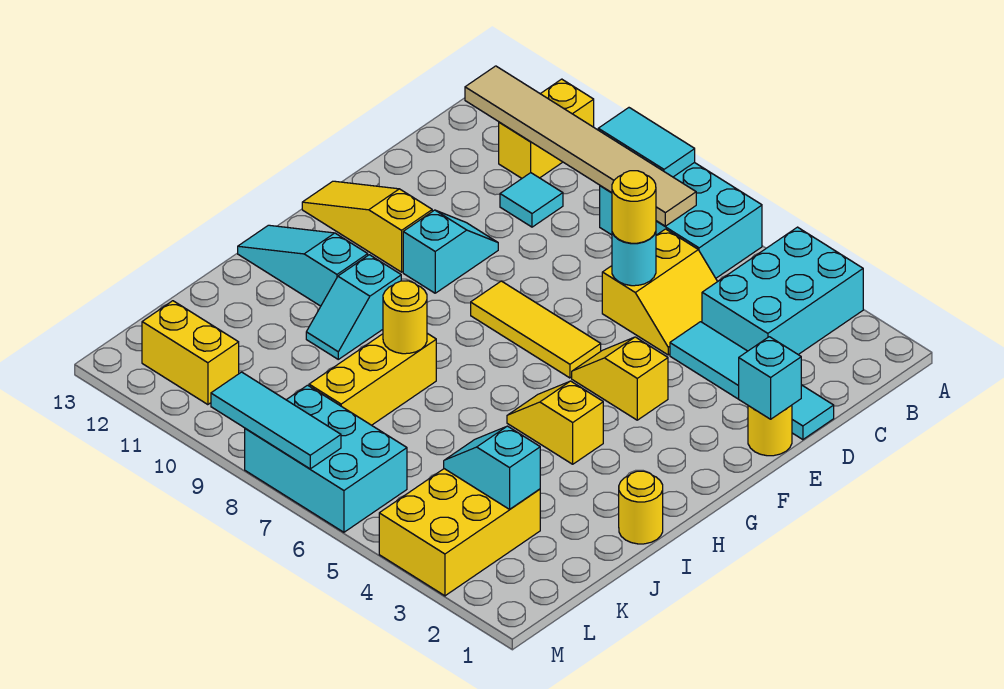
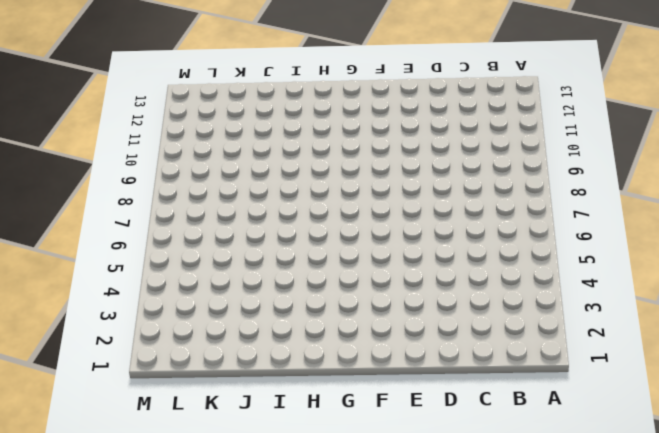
none -> cyan 2x3 brick [702,227,863,354]
none -> cyan 2x3 brick [600,162,762,278]
none -> yellow 1x2 brick [499,79,594,178]

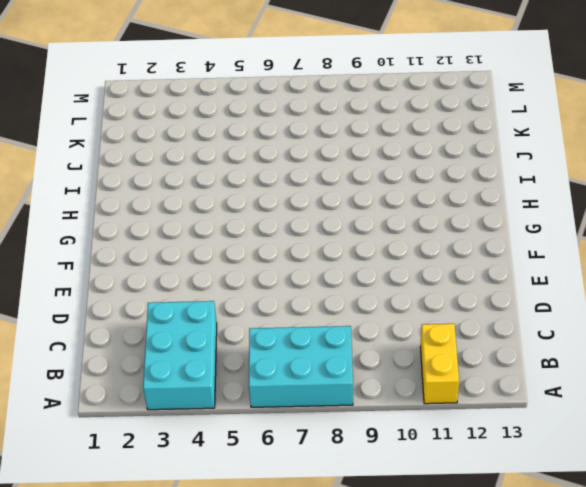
none -> yellow 2x2 slope [602,229,718,355]
none -> cyan 1x1 tile [500,173,563,227]
none -> cyan 1x4 tile [670,322,834,440]

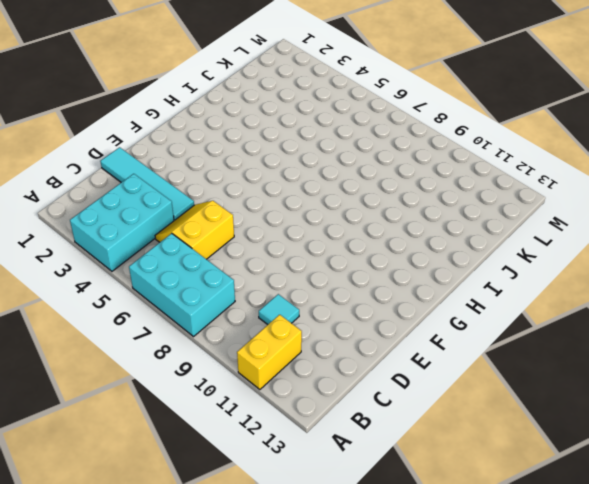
none -> yellow 1x1 round brick [748,405,792,456]
none -> cyan 1x2 slope [403,210,498,293]
none -> yellow 1x2 slope [572,337,668,420]

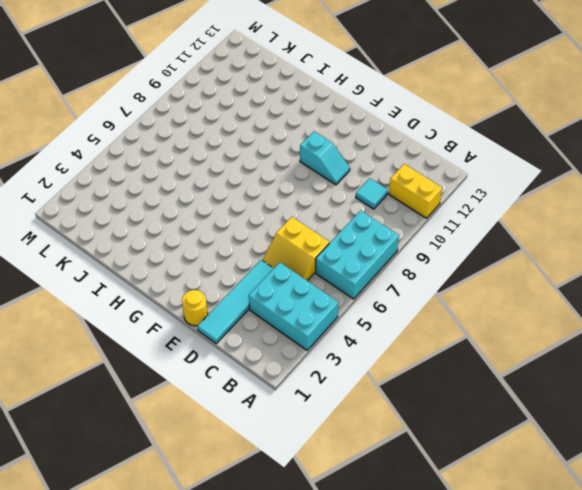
none -> yellow 1x2 slope [572,337,668,420]
none -> yellow 1x3 tile [471,281,601,378]
none -> yellow 1x3 slope [302,181,432,272]

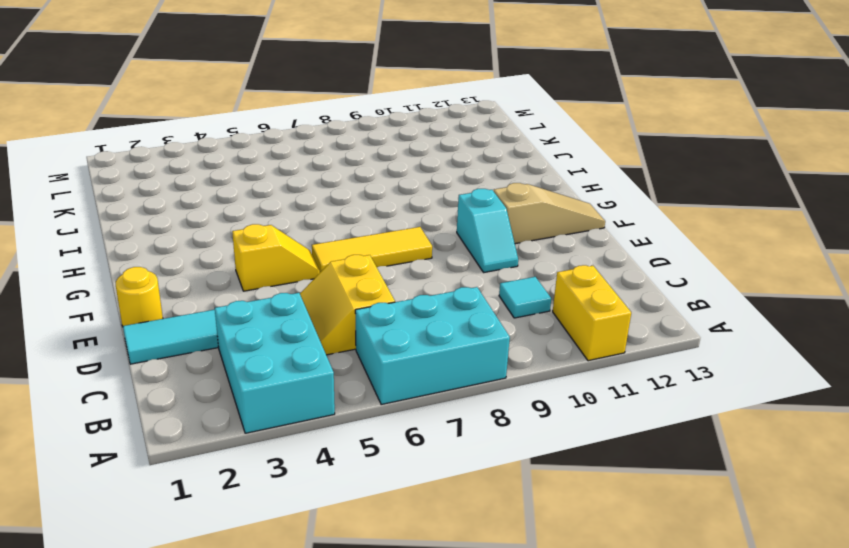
tan 1x3 slope [494,183,605,244] -> yellow 1x3 slope [302,181,432,272]
none -> yellow 1x2 slope [507,381,603,464]
none -> cyan 1x2 slope [306,255,401,359]
none -> cyan 1x3 slope [238,225,368,306]

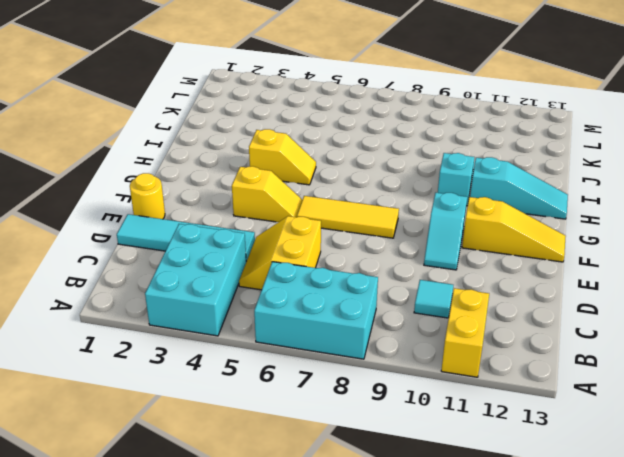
none -> yellow 1x1 round brick [619,471,663,544]
none -> yellow 1x3 brick [309,333,436,425]
none -> yellow 2x3 brick [379,469,540,596]

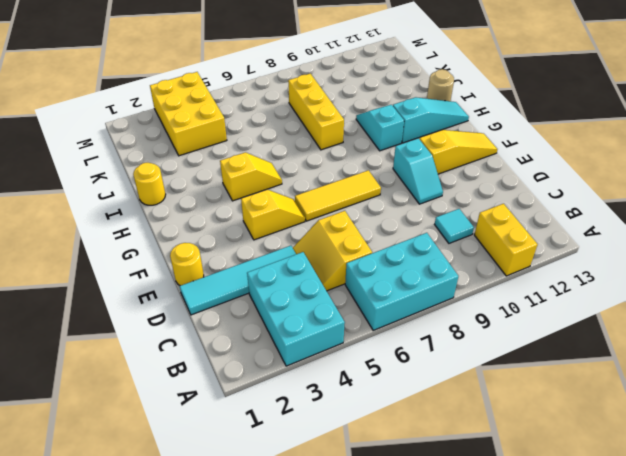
tan 1x1 round brick [427,69,454,101] -> none
none -> cyan 2x3 brick [245,385,407,532]
none -> yellow 1x2 brick [142,301,239,405]
none -> cyan 1x2 tile [598,108,695,177]

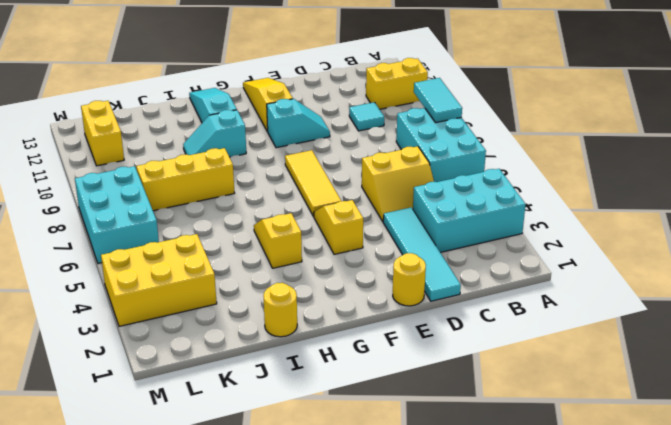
none -> tan 1x6 tile [465,66,696,226]
none -> cyan 1x1 round brick [612,232,656,286]
none -> cyan 1x1 brick [739,337,801,419]

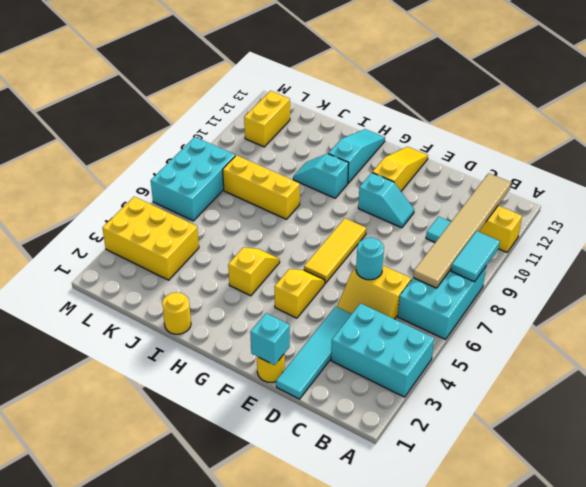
none -> yellow 1x1 round brick [383,281,427,354]
none -> cyan 1x2 slope [444,426,540,509]
none -> cyan 1x3 tile [211,372,341,469]

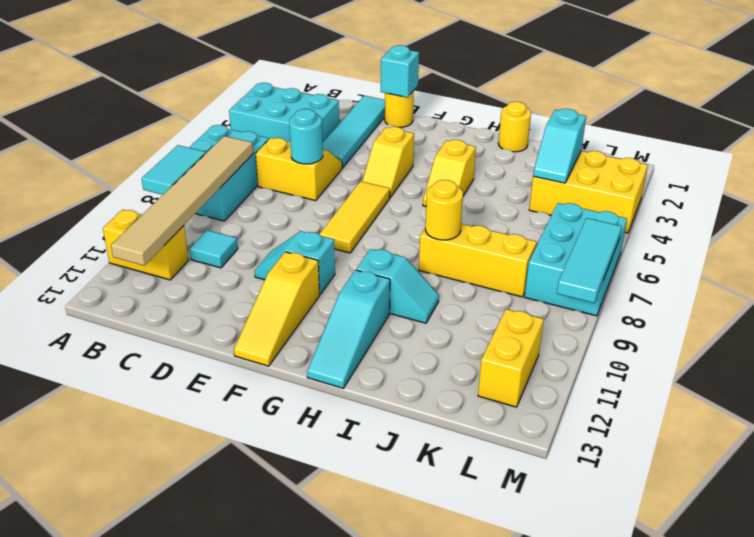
none -> yellow 1x1 round brick [612,171,656,243]

